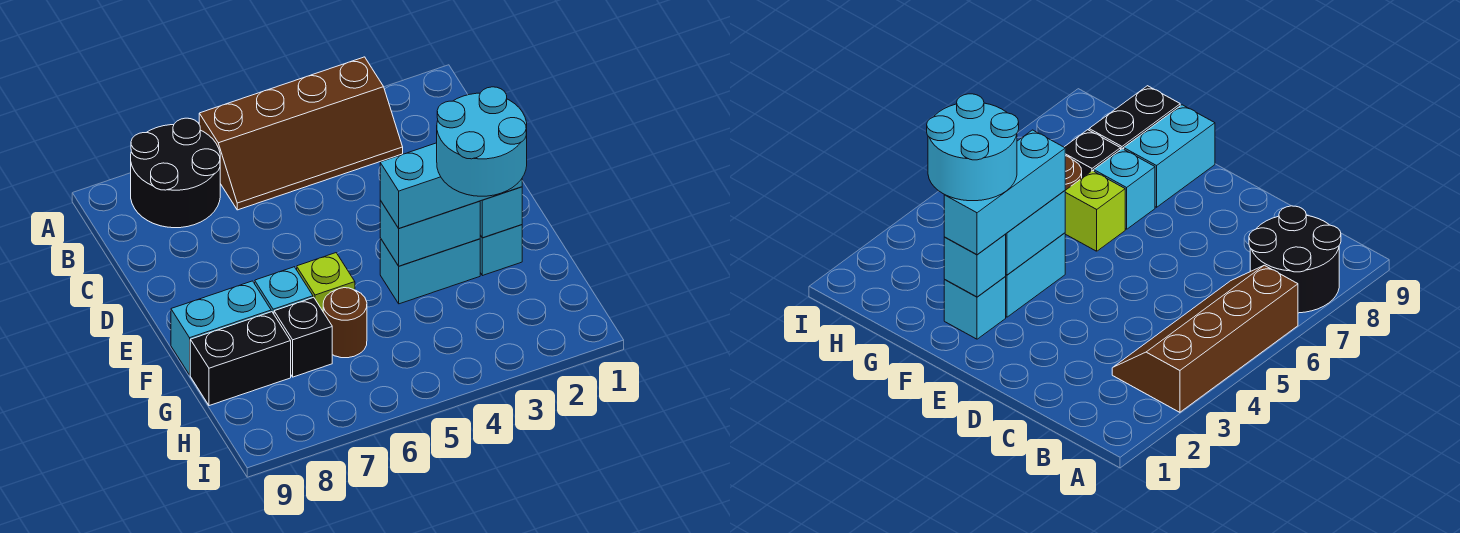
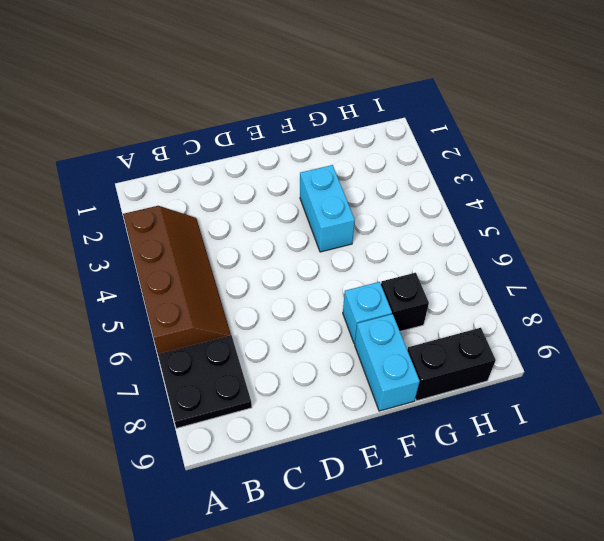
black 2x2 plate [158,335,252,428] -> black 2x2 round brick [131,118,220,228]
black 1x2 brick [407,328,496,401] -> black 1x2 brick turned to [190,312,291,406]
none -> cyan 1x1 brick [480,225,522,276]
none -> lime 1x1 brick [297,253,355,311]
none -> brown 1x1 round brick [323,288,367,358]

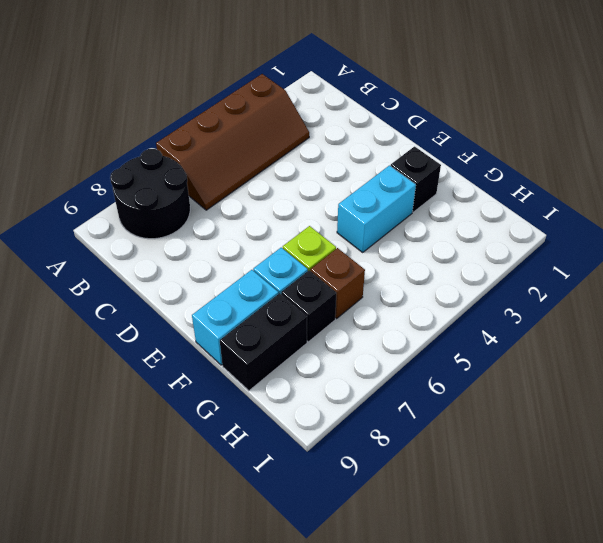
black 1x1 brick [391,147,441,212] -> cyan 1x1 brick [480,225,522,276]
brown 1x1 brick [310,248,365,319] -> brown 1x1 round brick [323,288,367,358]
none -> cyan 1x1 brick [480,187,522,238]
none -> cyan 1x2 brick [380,201,481,266]
none -> cyan 1x3 brick [380,143,522,228]

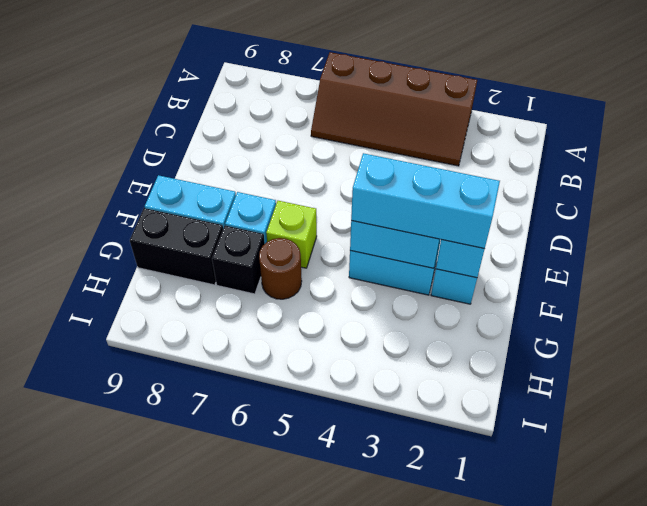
none -> black 2x2 round brick [131,118,220,228]
none -> cyan 2x2 round brick [437,87,527,196]

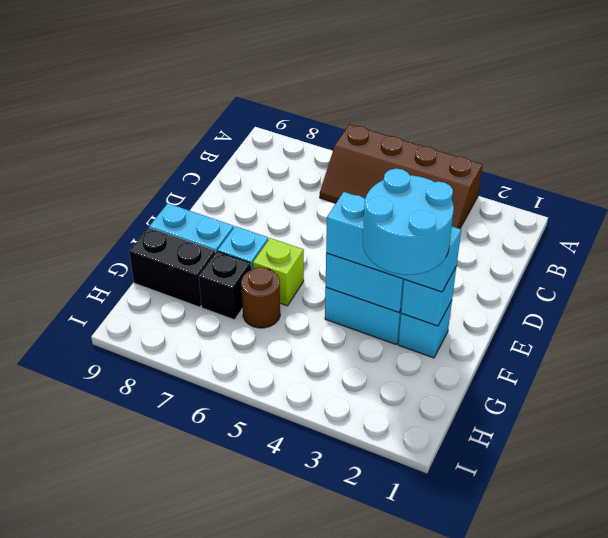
none -> black 2x2 round brick [131,118,220,228]

